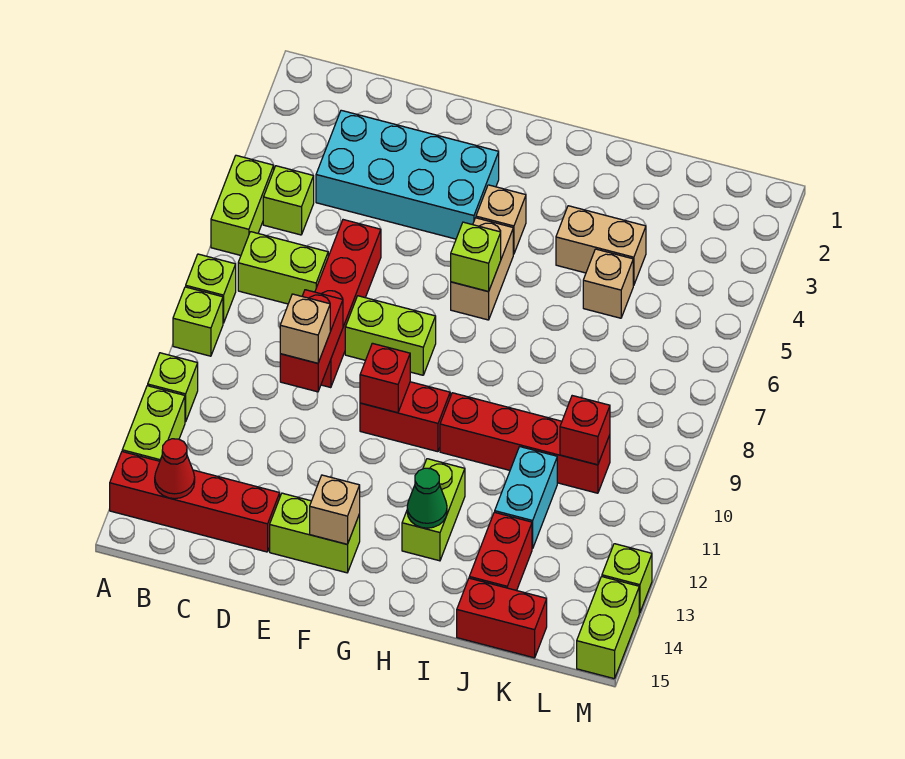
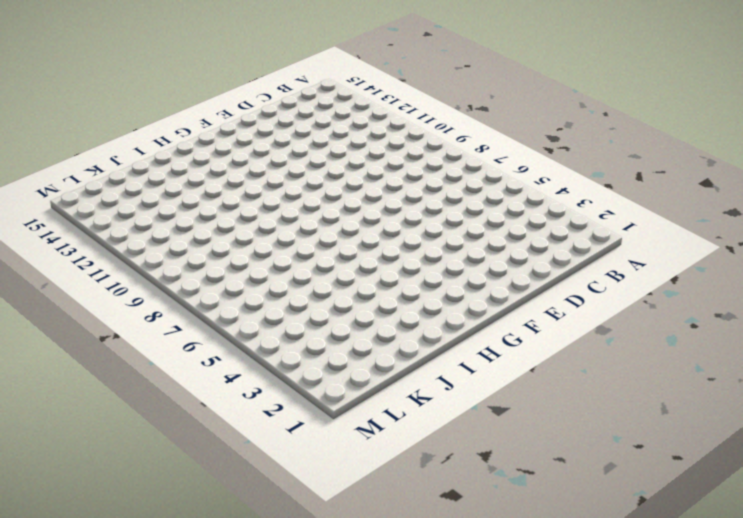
none -> lime 1x2 brick [211,155,274,255]
none -> lime 1x1 brick [186,254,236,323]
none -> lime 1x1 brick [173,287,223,356]
none -> lime 1x1 brick [148,353,198,422]

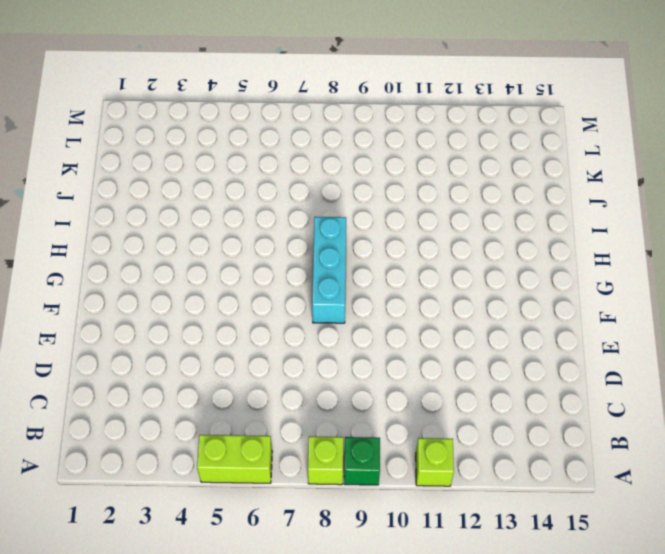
green 1x1 brick [344,437,380,485] -> lime 1x1 brick [173,287,223,356]
cyan 1x3 brick [312,217,346,323] -> lime 1x2 brick [345,296,436,375]
none -> lime 1x2 brick [122,386,185,461]
none -> red 1x4 brick [110,452,280,552]
none -> lime 1x1 brick [263,166,314,235]
none -> lime 1x2 brick [238,232,328,304]

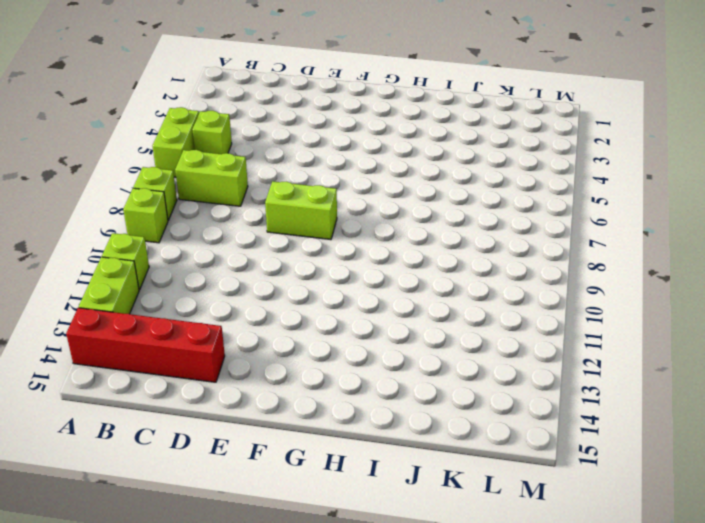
none -> cyan 2x4 brick [316,110,499,239]
none -> red 1x4 brick [315,220,381,388]
none -> lime 1x2 brick [270,493,360,573]
none -> red 1x2 brick [360,382,450,452]

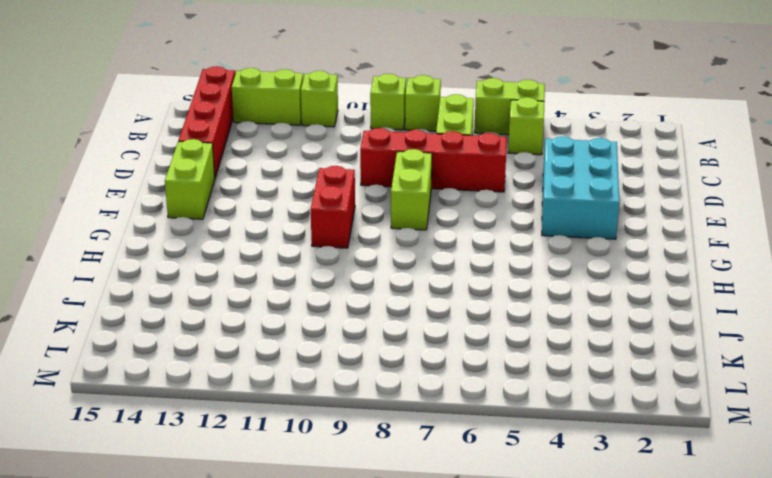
cyan 2x3 brick [542,136,619,239] -> cyan 2x4 brick [316,110,499,239]
none -> tan 1x1 brick [476,185,526,254]
none -> tan 1x2 brick [451,218,513,320]
none -> red 1x4 brick [440,393,610,493]
none -> lime 1x2 brick [402,459,465,561]

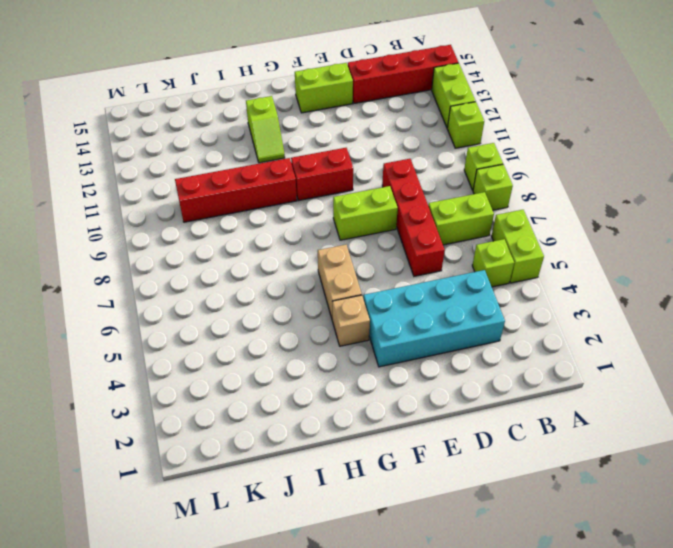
lime 1x2 slope [246,96,285,163] -> lime 1x2 brick [402,459,465,561]
none -> tan 1x2 brick [556,206,646,285]
none -> tan 1x1 brick [583,249,633,318]
none -> cyan 1x2 brick [495,447,557,549]
none -> red 1x2 brick [469,512,532,591]

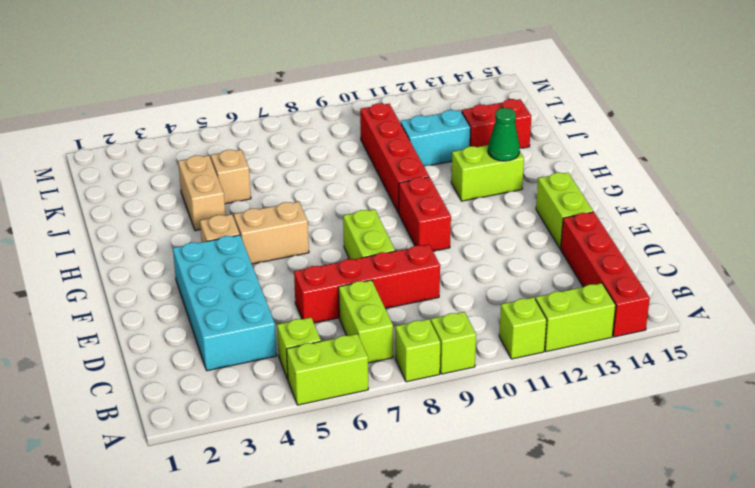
none -> red 1x2 brick [457,578,547,658]
none -> lime 1x1 brick [602,544,652,613]
none -> lime 1x2 brick [577,577,639,679]
none -> red 1x1 cone [155,439,195,499]

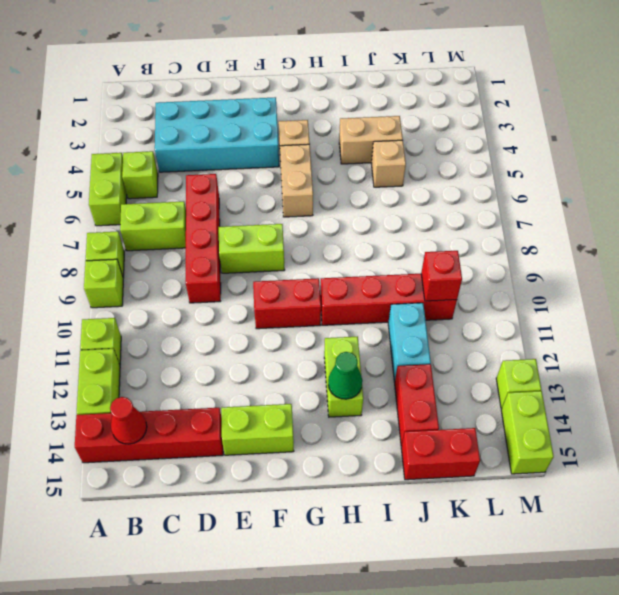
none -> red 1x2 brick [280,290,343,392]
none -> red 1x1 brick [360,343,410,413]
none -> tan 1x1 brick [310,475,360,544]
none -> lime 1x1 brick [451,222,501,292]

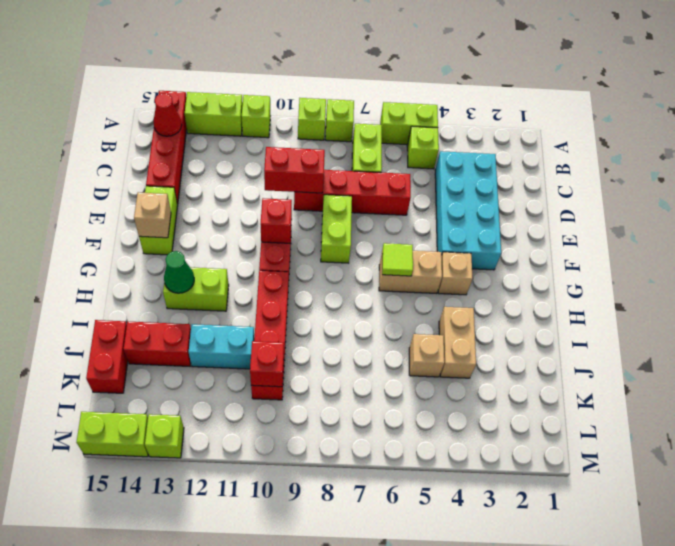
lime 1x1 tile [382,243,413,276] -> lime 1x1 brick [451,222,501,292]
none -> tan 1x1 brick [280,294,330,363]

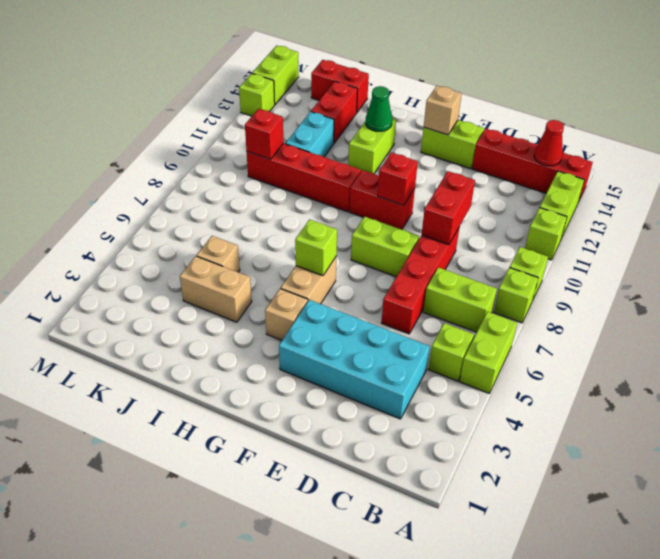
none -> tan 1x1 brick [280,294,330,363]

